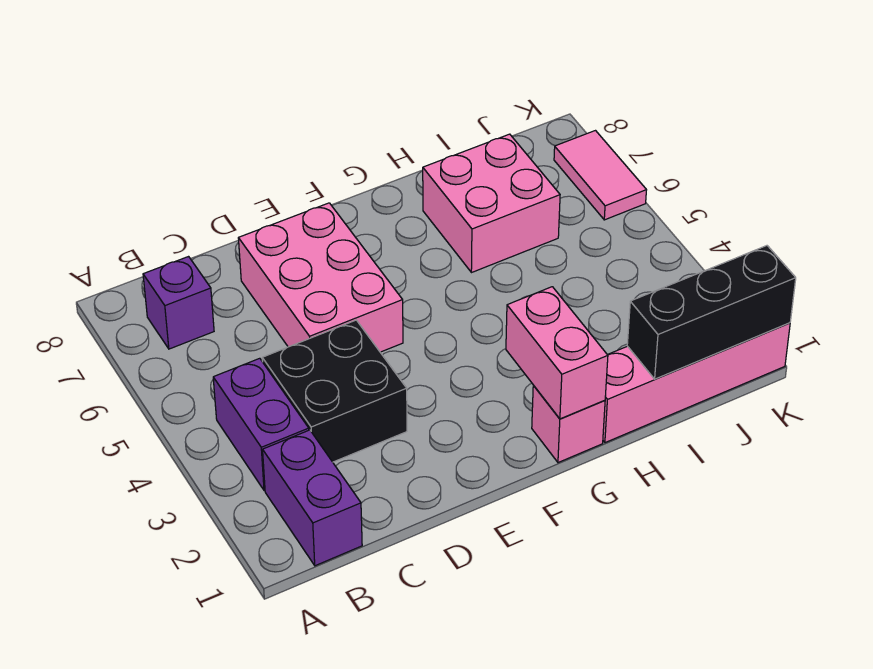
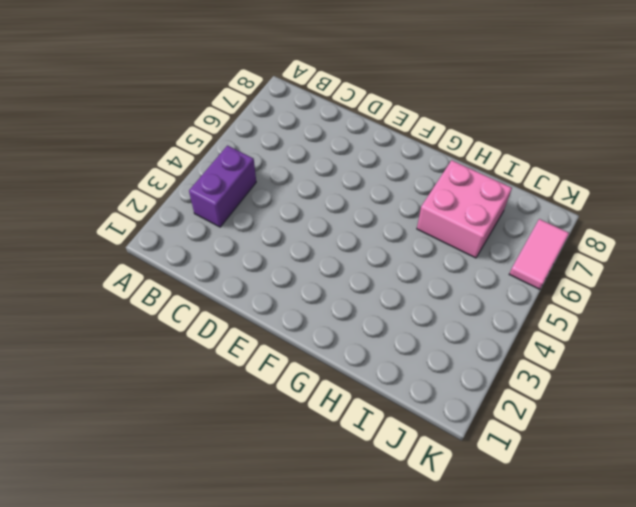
none -> purple 1x2 brick [263,430,362,566]
none -> purple 1x1 brick [143,257,214,349]

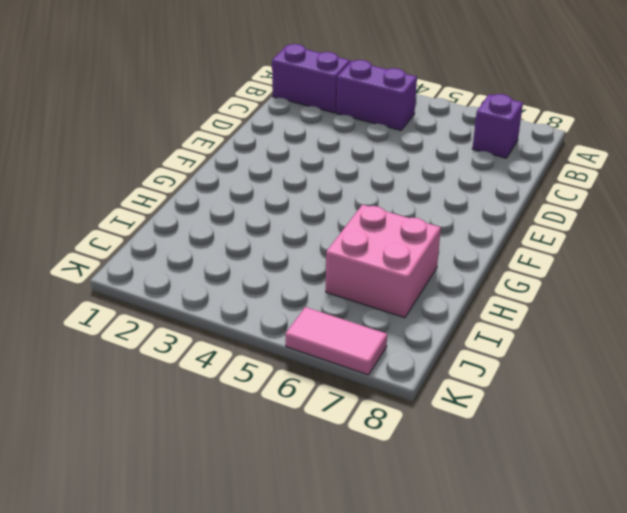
none -> black 2x2 brick [262,320,407,462]
none -> pink 2x3 brick [238,203,403,352]

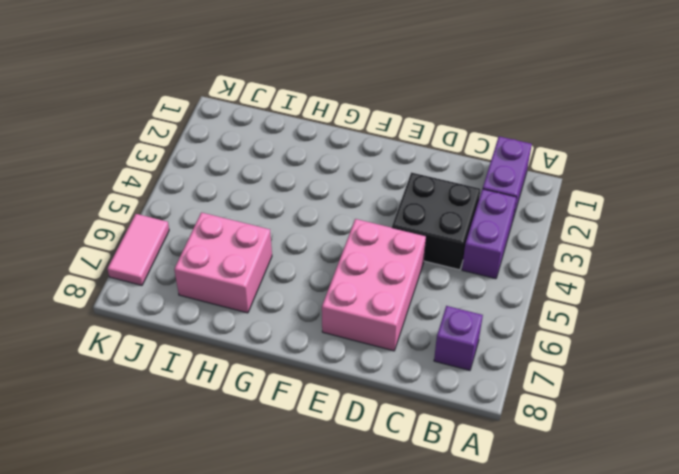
none -> pink 1x1 brick [532,385,605,463]
none -> pink 1x4 brick [603,323,790,443]

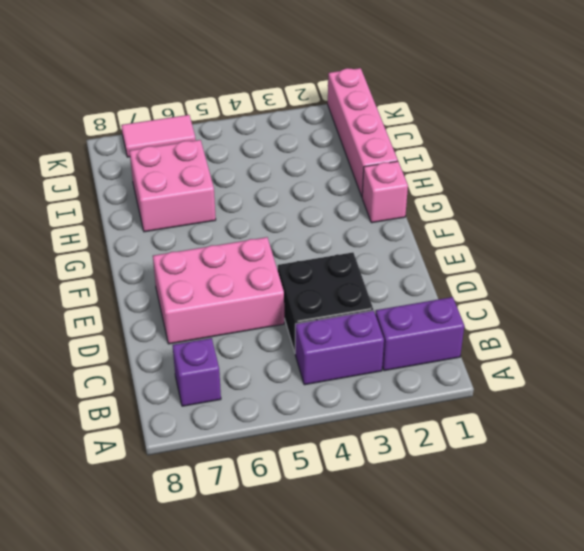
none -> pink 1x2 brick [506,287,608,419]
none -> black 1x3 brick [627,246,796,379]

